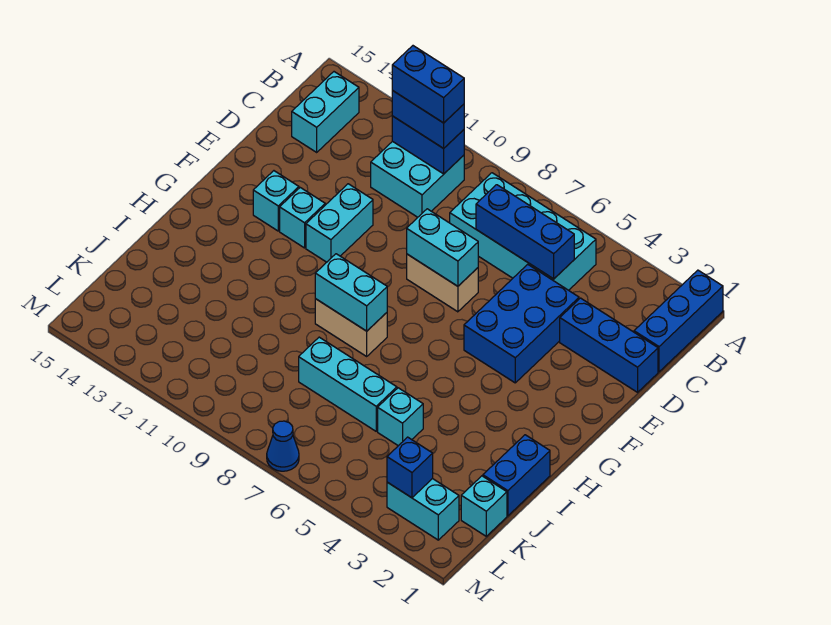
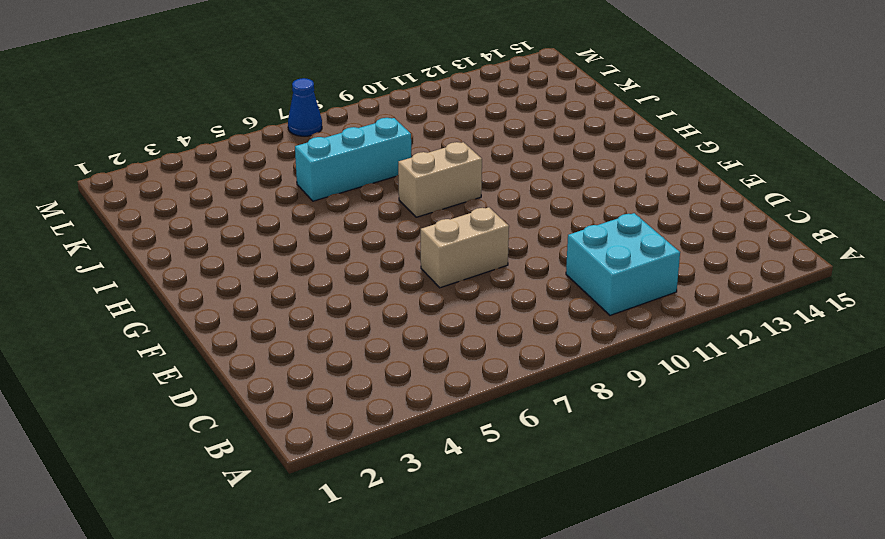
none -> blue 1x3 brick [634,270,723,372]
none -> cyan 2x4 brick [450,173,596,290]
none -> cyan 1x2 brick [292,72,359,152]

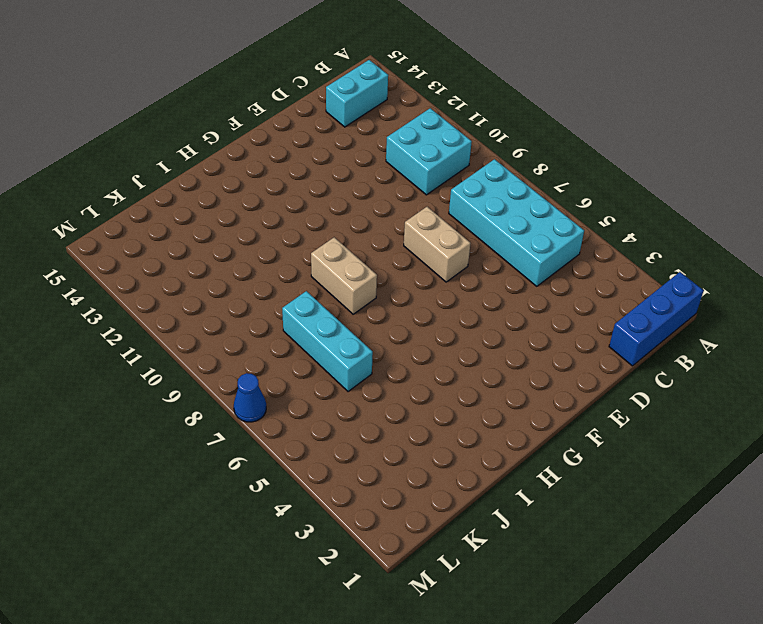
none -> blue 1x3 brick [560,298,658,392]
none -> blue 2x3 brick [464,264,579,383]
none -> cyan 1x2 brick [306,184,373,262]

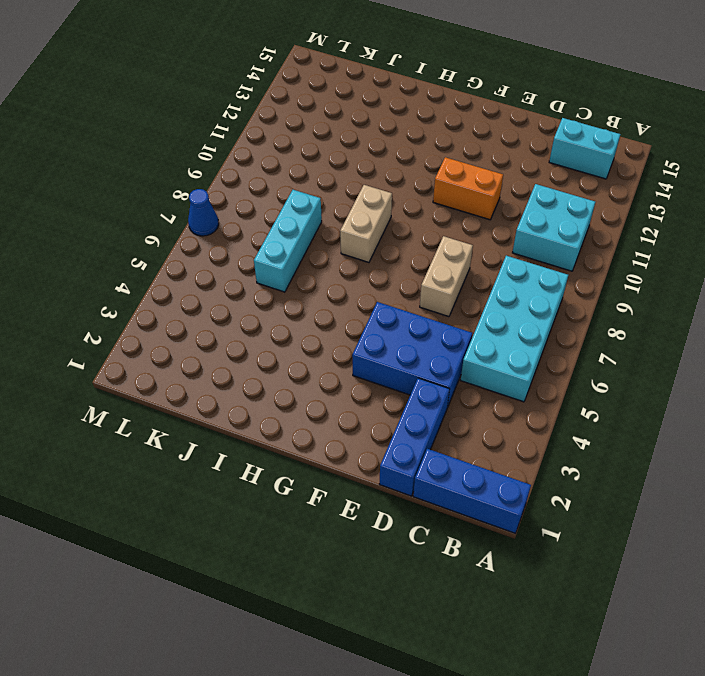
orange 1x2 brick [433,157,503,220] -> cyan 1x2 brick [306,184,373,262]
none -> cyan 1x1 brick [280,188,325,248]
none -> cyan 1x1 brick [253,171,299,231]
none -> blue 1x2 brick [483,435,550,516]

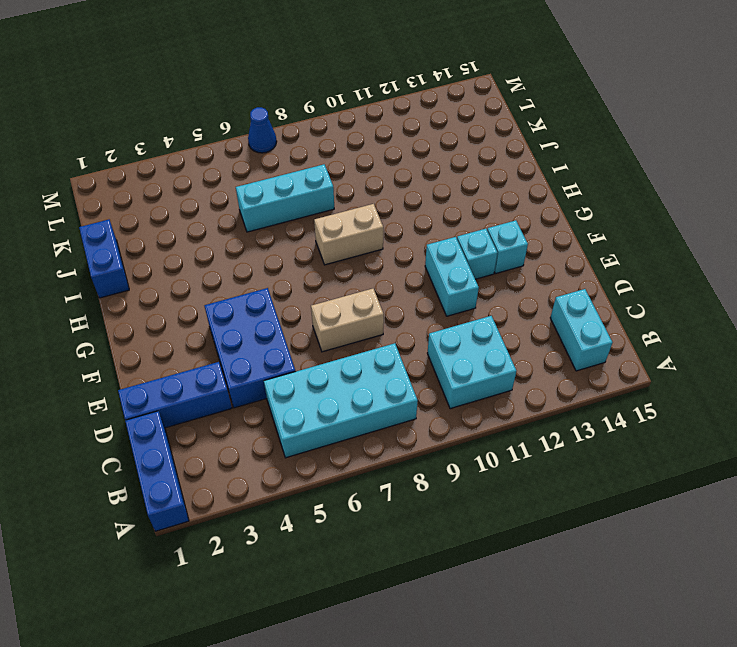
none -> cyan 1x1 brick [378,388,423,446]
none -> cyan 1x1 brick [461,476,507,536]
none -> cyan 1x2 brick [387,479,459,540]

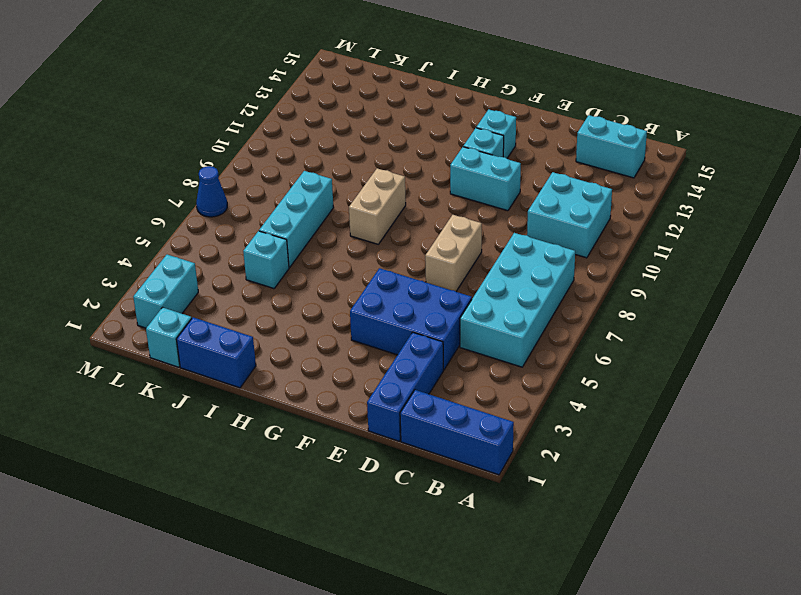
none -> blue 1x2 brick [392,116,464,174]
none -> blue 1x3 brick [476,185,574,279]
none -> cyan 1x2 brick [407,209,478,286]

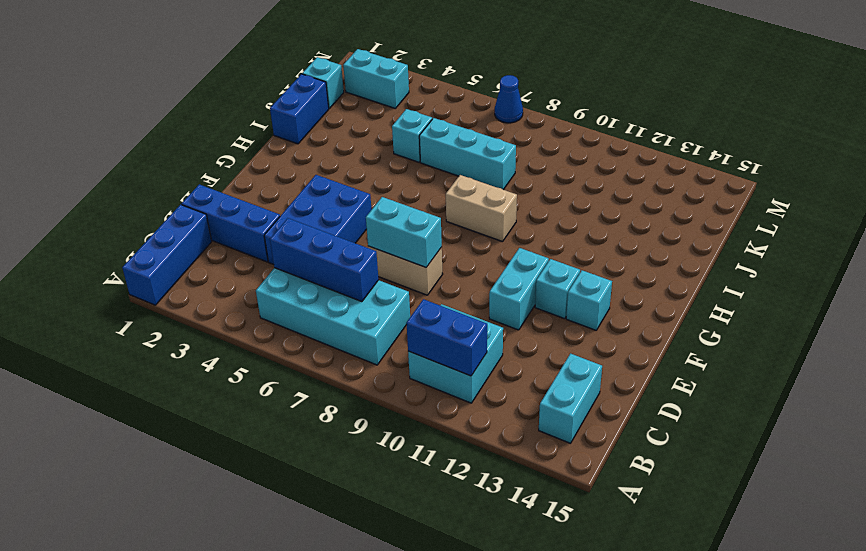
none -> cyan 1x2 brick [315,254,387,331]
none -> blue 1x1 brick [387,437,433,498]
none -> blue 1x2 brick [392,91,464,148]

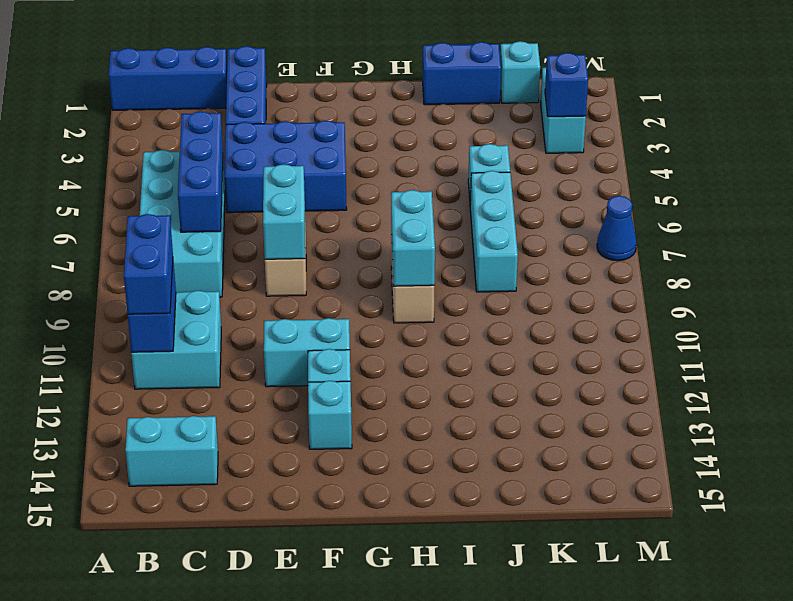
none -> blue 1x2 brick [392,46,464,123]

